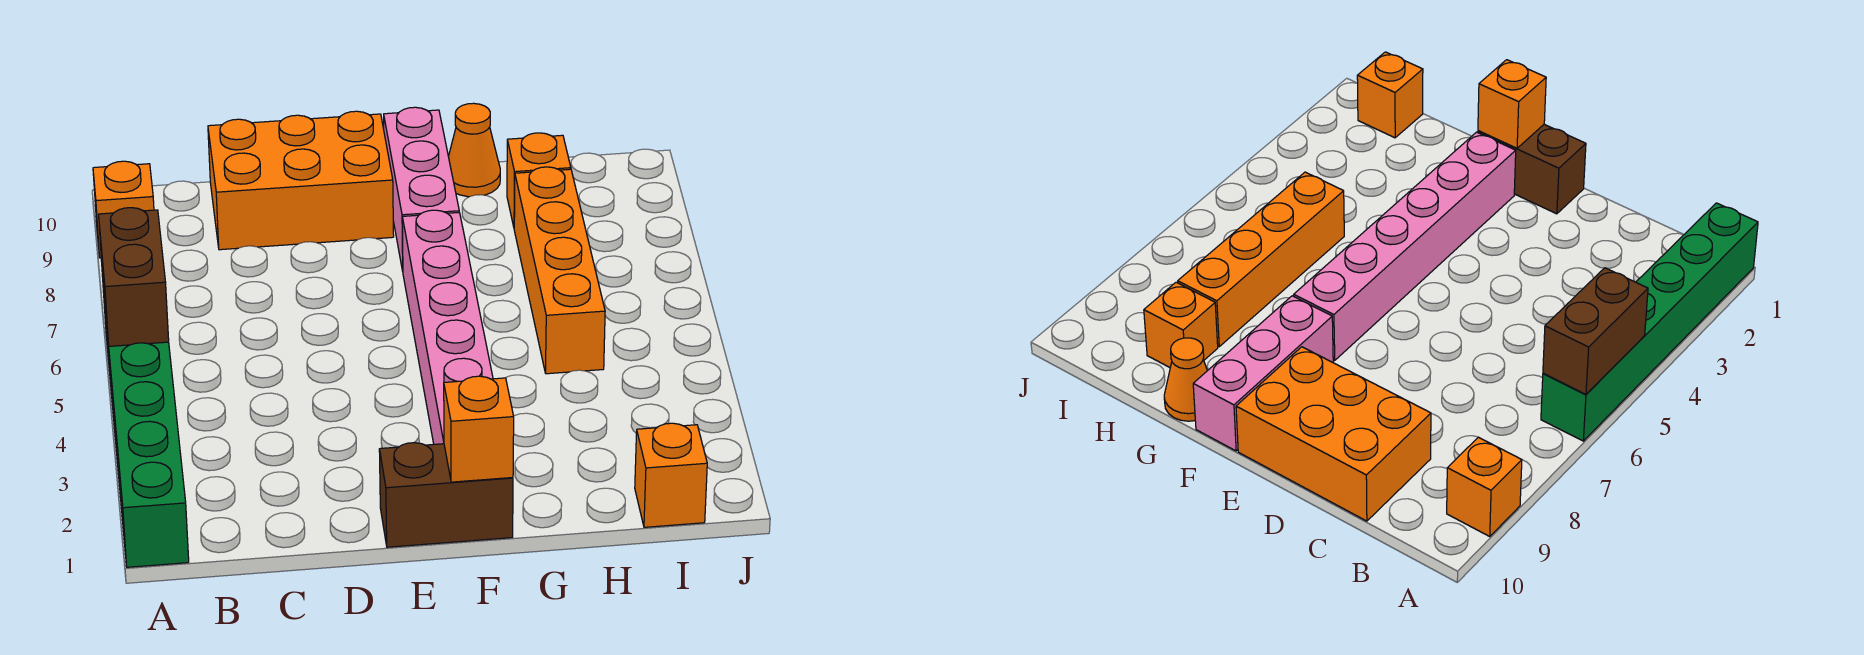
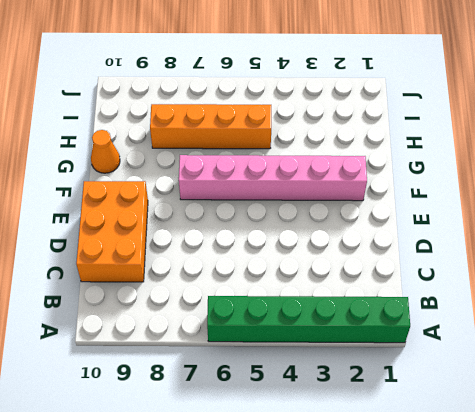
none -> orange 1x1 brick [93,161,154,258]
none -> brown 1x2 brick [379,443,513,547]
none -> pink 1x3 brick [384,107,459,271]

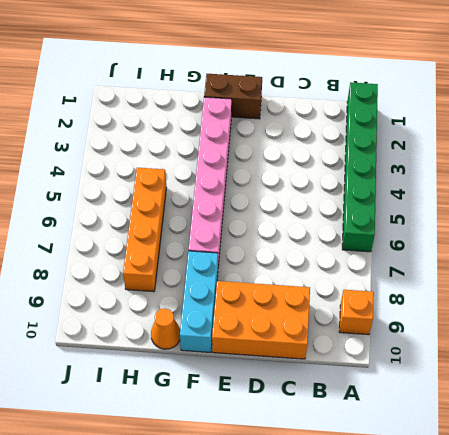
cyan 1x3 brick [180,251,218,352] -> pink 1x3 brick [384,107,459,271]
none -> orange 1x1 brick [507,133,571,227]
none -> orange 1x1 brick [635,423,707,527]
none -> brown 1x2 brick [99,208,169,346]

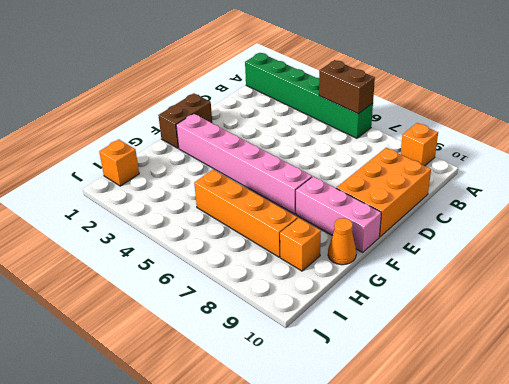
none -> orange 1x1 brick [444,376,514,482]

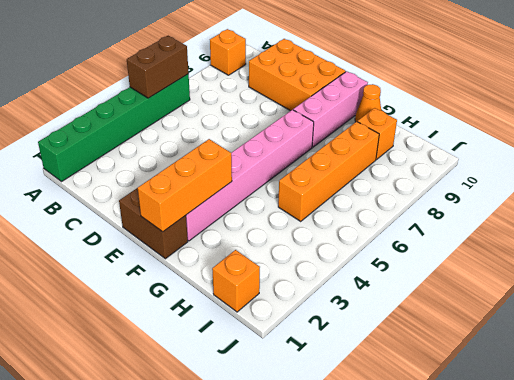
orange 1x3 brick [138,139,232,232] -> orange 1x1 brick [444,376,514,482]

